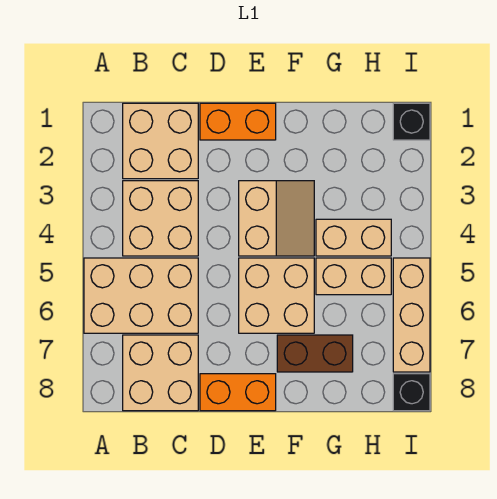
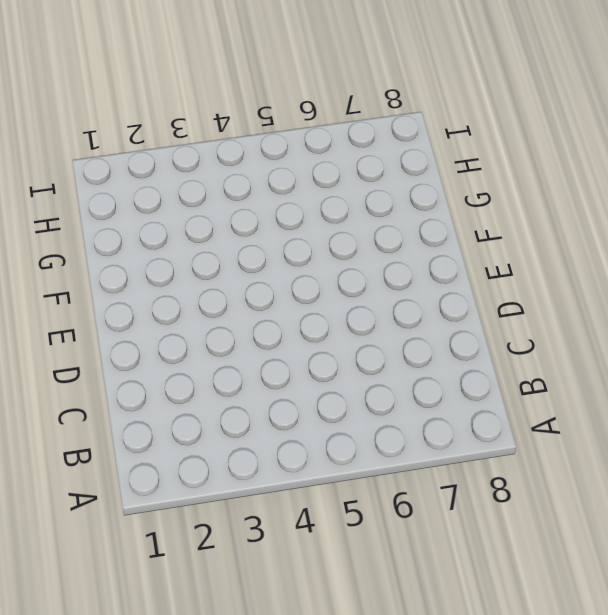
none -> tan 2x3 brick [84,258,198,333]
none -> tan 2x2 brick [123,103,198,179]
none -> tan 2x2 brick [123,181,198,256]

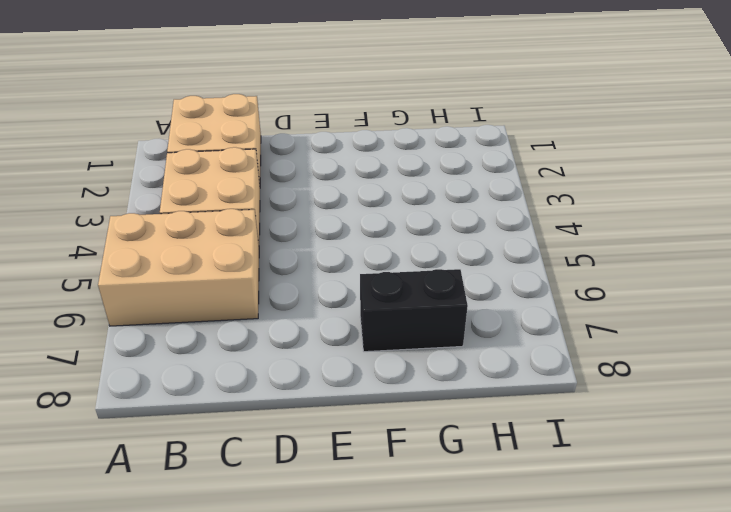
black 1x2 brick [360,269,468,352] -> brown 1x2 brick [277,335,353,372]
none -> tan 2x2 brick [123,335,198,411]
none -> orange 1x2 brick [200,103,276,140]
none -> orange 1x2 brick [200,374,276,411]

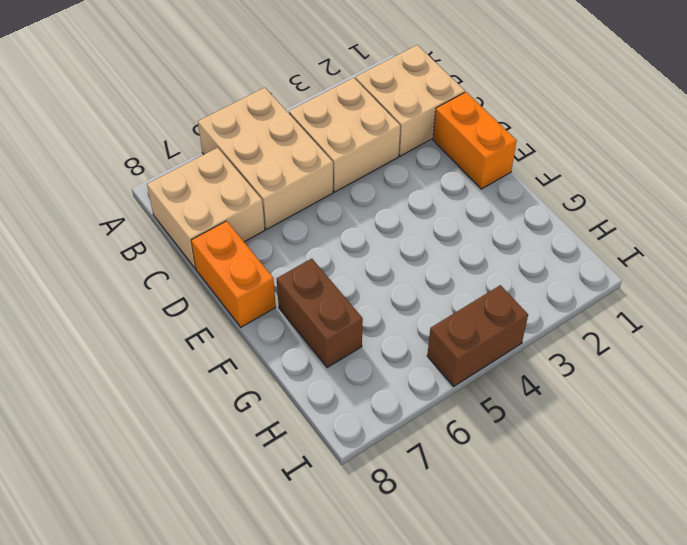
brown 1x2 brick [427,285,528,386] -> tan 1x3 brick [393,258,430,372]
none -> tan 2x2 slope [239,181,314,256]
none -> tan 2x2 brick [239,258,314,333]
none -> tan 1x2 brick [316,219,391,256]

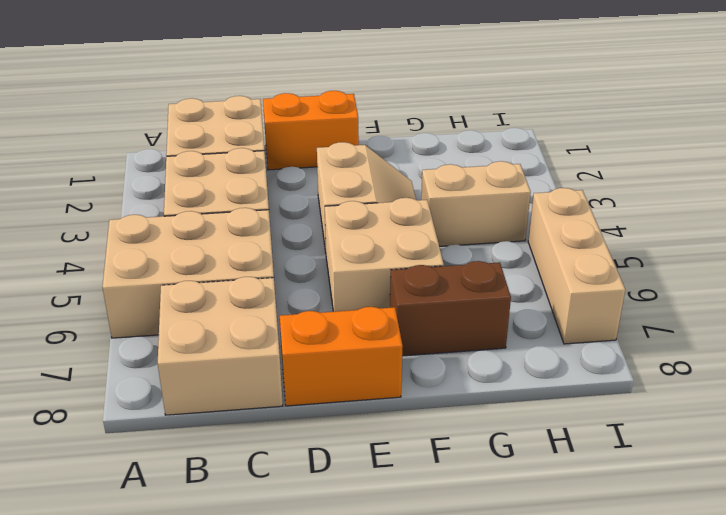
none -> tan 1x2 brick [316,258,391,295]
none -> black 1x1 brick [393,103,430,140]
none -> black 1x1 brick [393,374,430,411]

